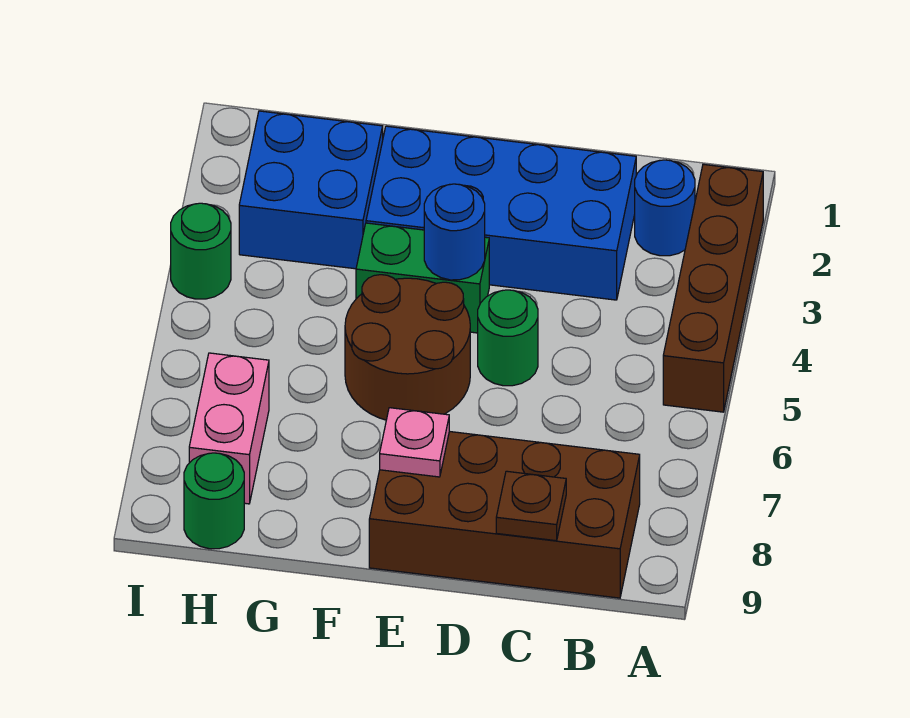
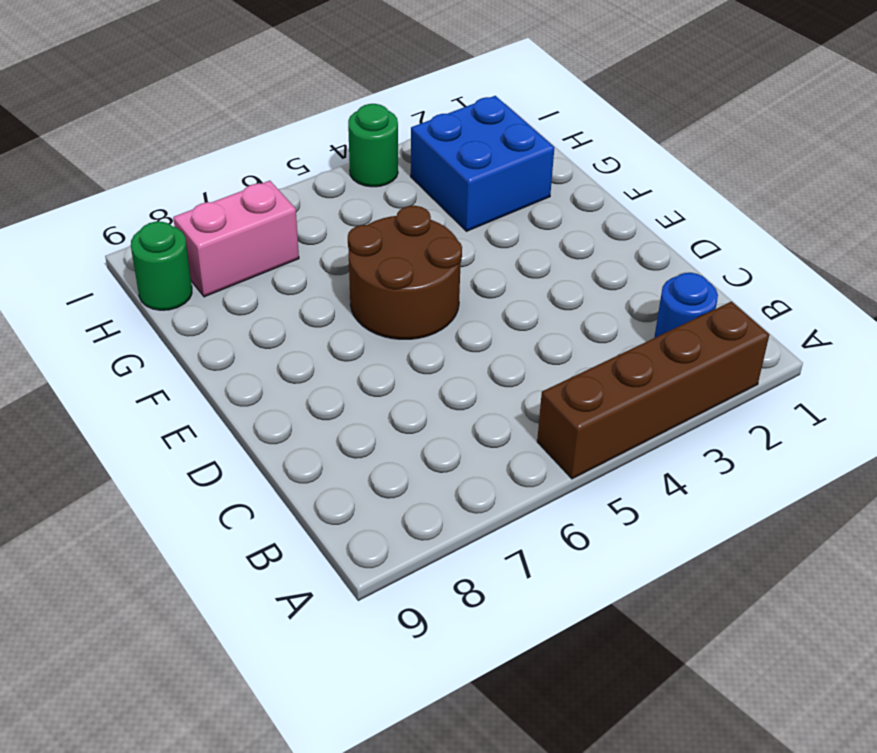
none -> brown 2x4 brick [369,431,640,598]
none -> blue 2x4 brick [366,126,636,300]
none -> green 1x1 round brick [478,290,538,386]

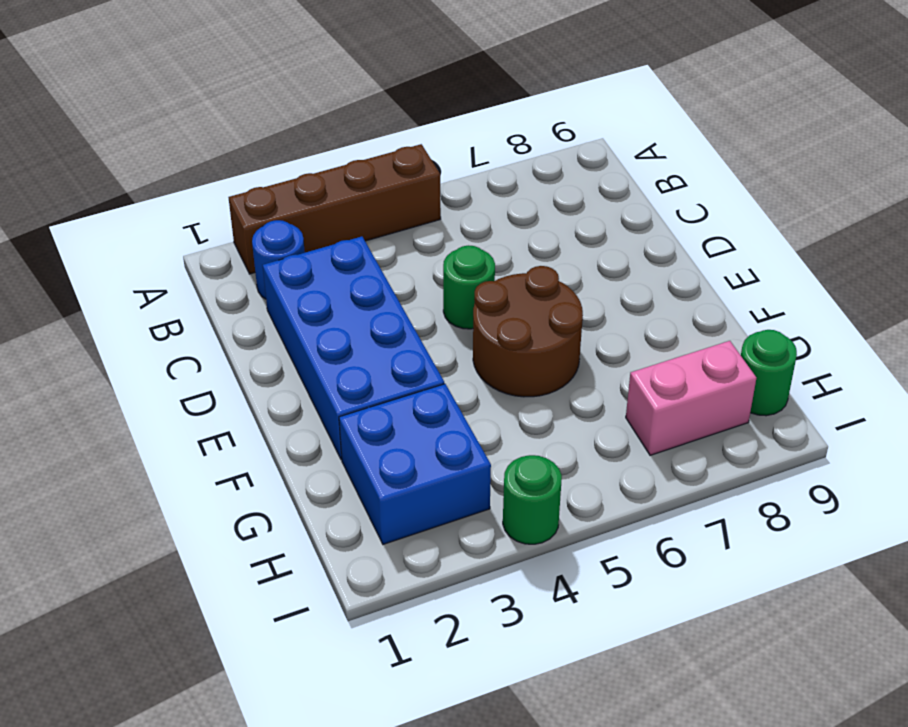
none -> brown 2x4 brick [369,431,640,598]
none -> green 1x2 brick [356,223,489,333]
none -> brown 1x1 plate [496,471,566,541]

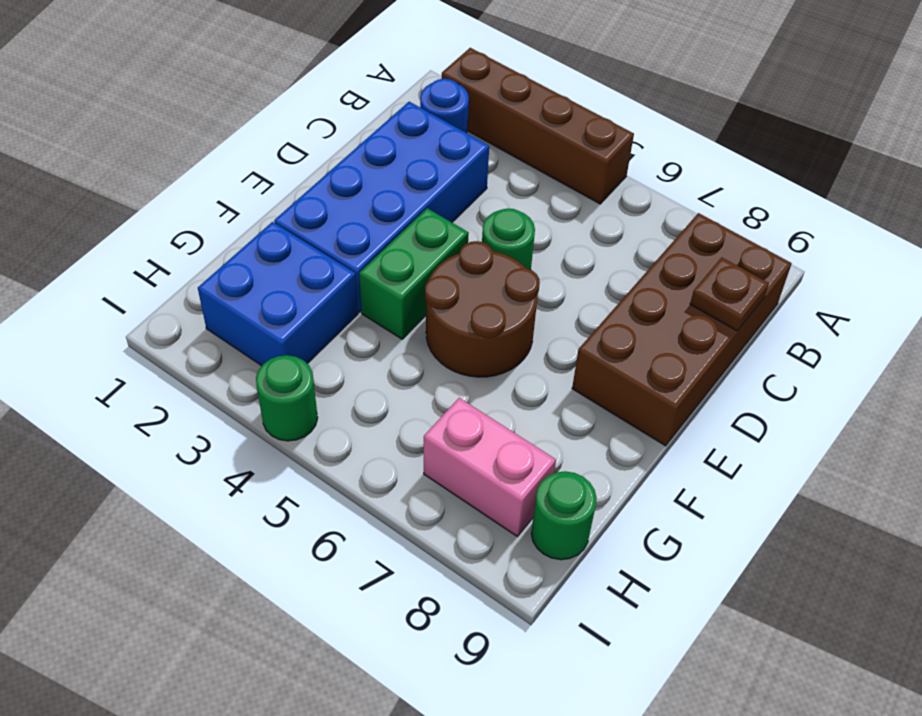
none -> blue 1x1 round brick [424,184,485,280]
none -> pink 1x1 plate [380,408,449,477]

